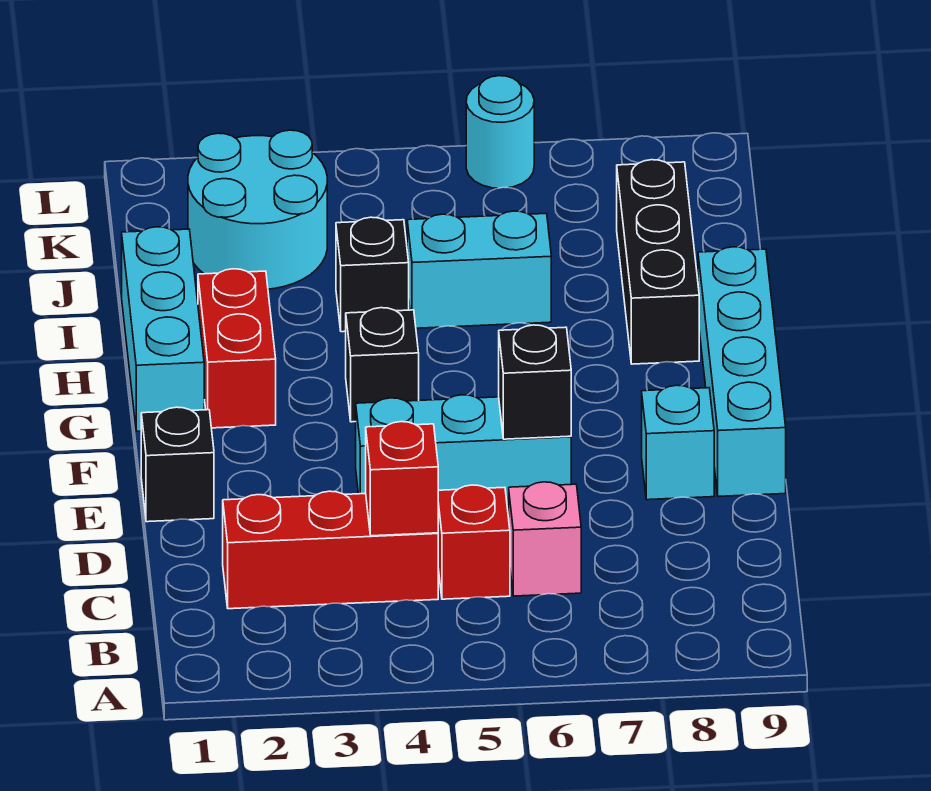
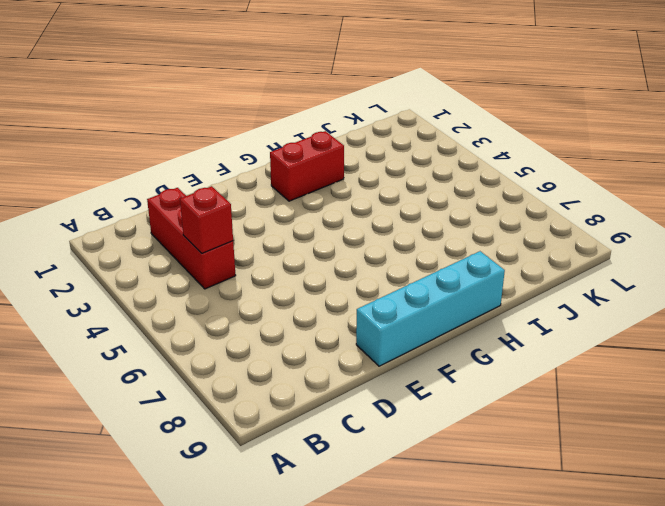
none -> red 1x1 brick [438,485,510,599]
none -> pink 1x1 brick [509,482,581,596]
none -> black 1x1 brick [141,407,214,522]

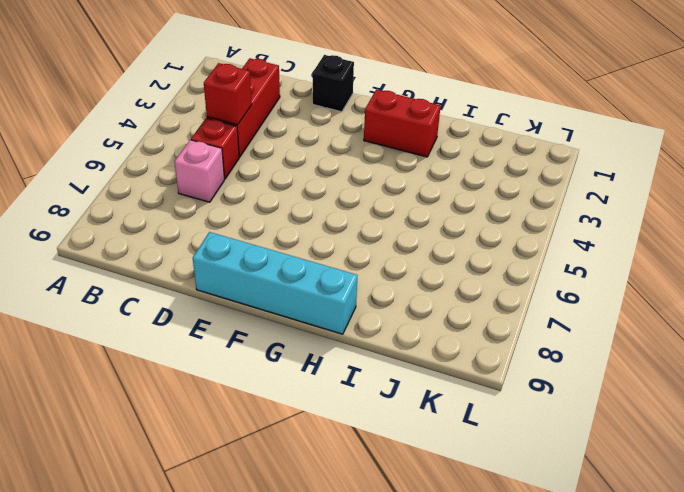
none -> cyan 1x3 brick [356,395,571,506]
none -> cyan 1x1 brick [642,385,714,500]
none -> cyan 1x3 brick [122,227,204,431]

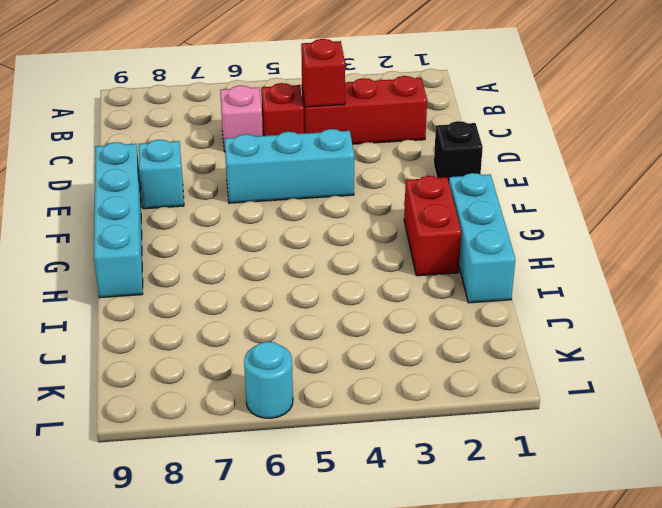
none -> black 1x1 brick [346,308,419,422]
none -> black 1x3 brick [617,160,699,364]
none -> black 1x1 brick [336,217,409,332]

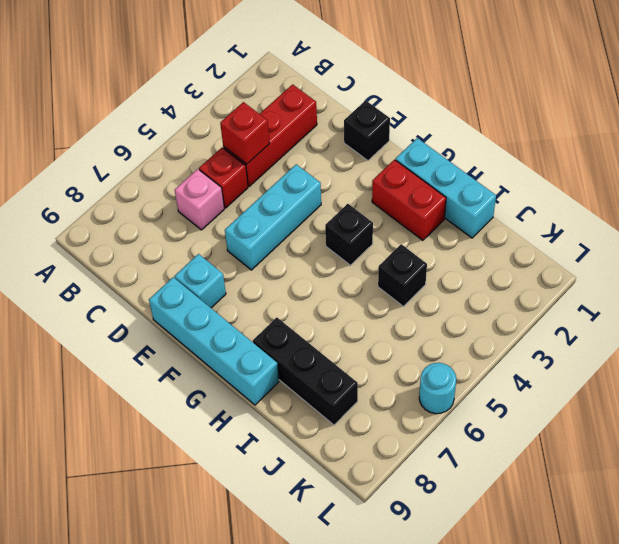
none -> cyan 1x2 brick [407,211,551,328]
none -> cyan 2x2 round brick [188,130,327,289]
none -> black 1x1 brick [499,325,571,439]

